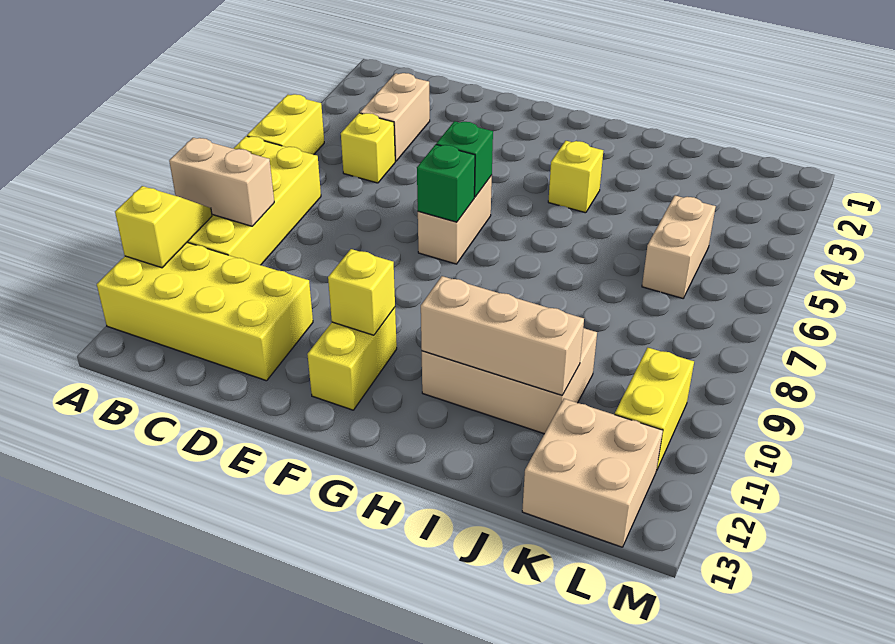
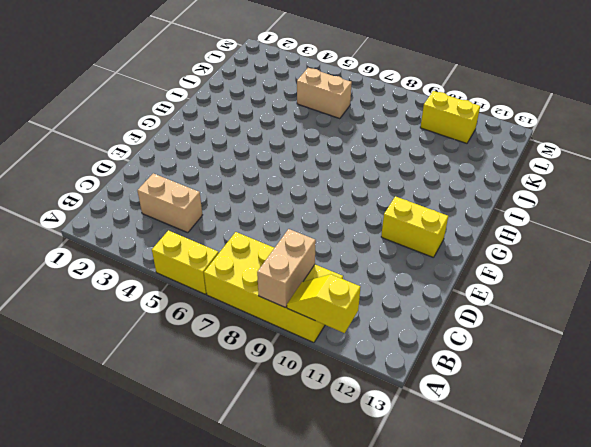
none -> yellow 2x4 brick [97,243,313,381]
none -> yellow 1x1 brick [341,113,395,183]
none -> tan 1x2 brick [418,175,492,264]

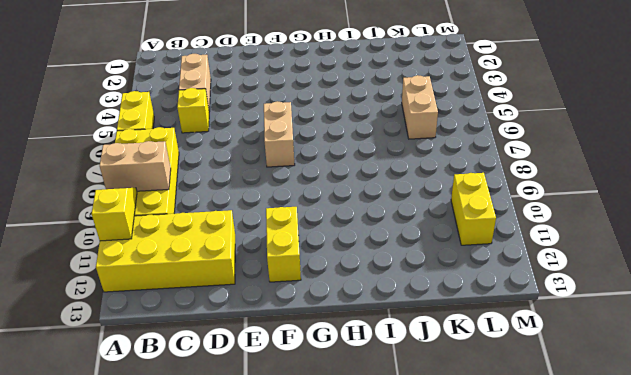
none -> yellow 1x1 brick [548,141,603,213]
none -> tan 2x3 brick [422,328,597,434]
none -> tan 2x2 brick [522,399,663,547]

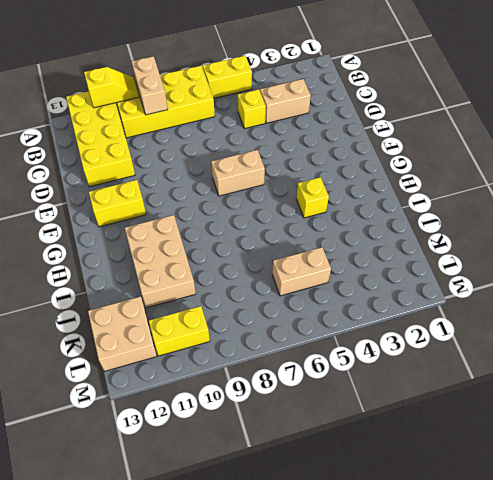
none -> green 1x1 brick [436,121,493,197]
none -> green 1x1 brick [417,144,475,222]
none -> yellow 1x1 brick [328,249,395,335]

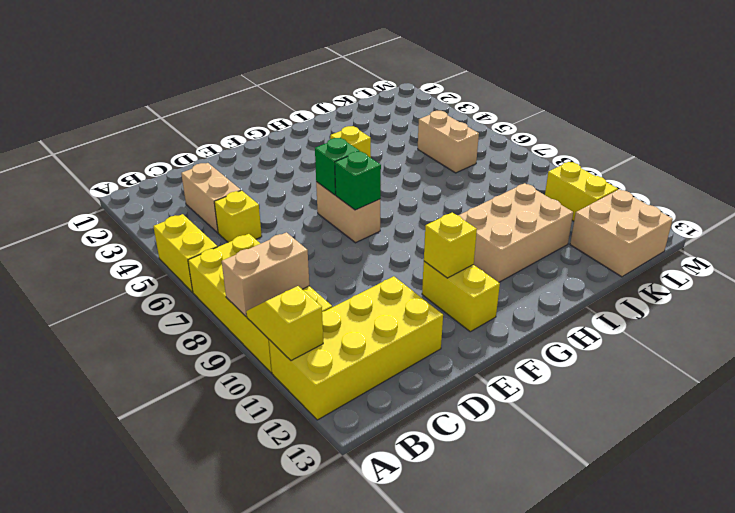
none -> tan 1x3 brick [421,276,584,395]

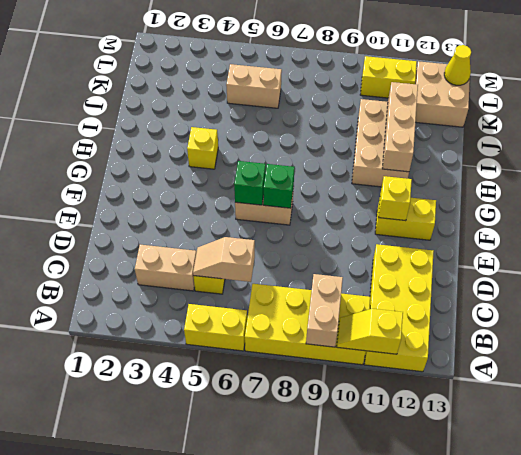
tan 1x2 slope [193,237,255,282] -> none
yellow 1x1 cone [444,45,471,85] -> none

